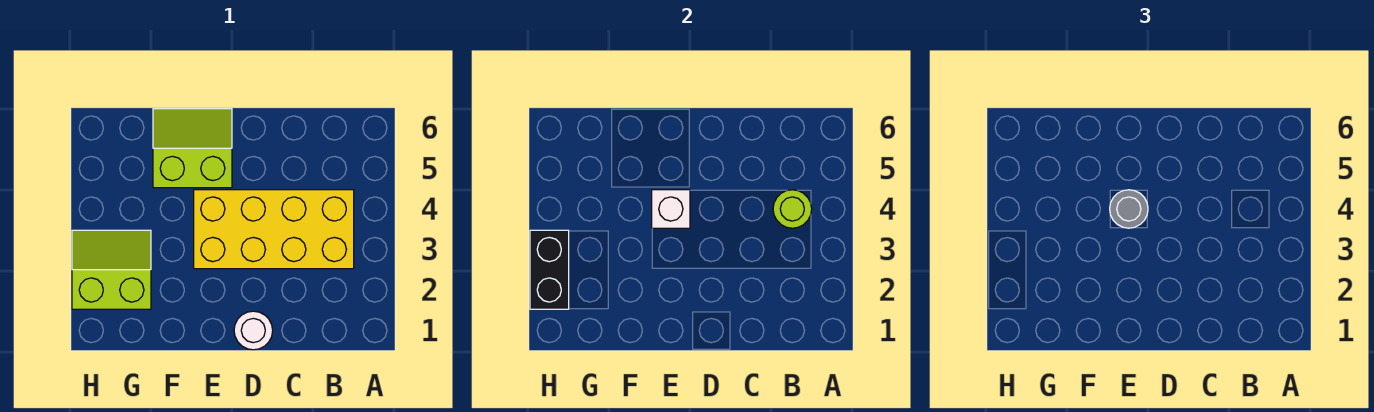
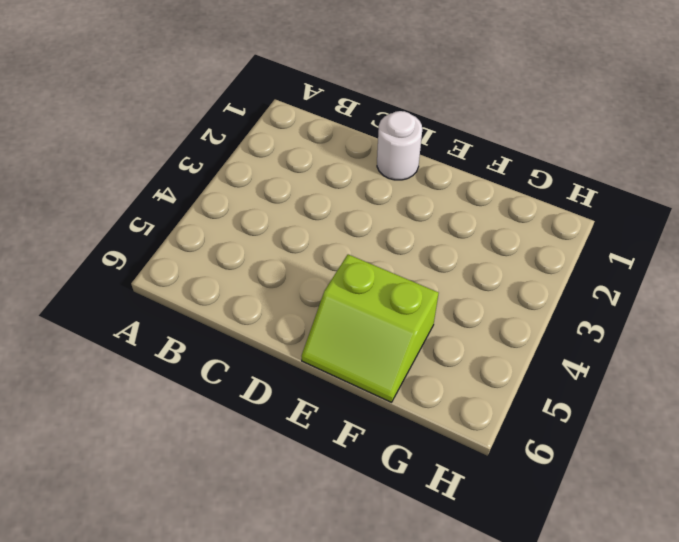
none -> yellow 2x4 brick [194,190,354,269]
none -> lime 2x2 slope [72,230,151,309]

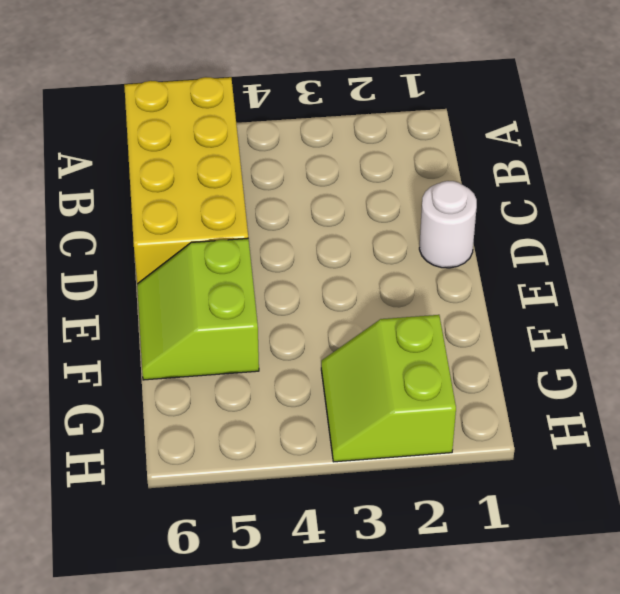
yellow 2x4 brick [124,77,248,284] -> yellow 2x4 brick moved to [194,190,354,269]
none -> lime 1x1 round brick [773,190,812,228]
none -> white 1x1 brick [652,190,690,228]

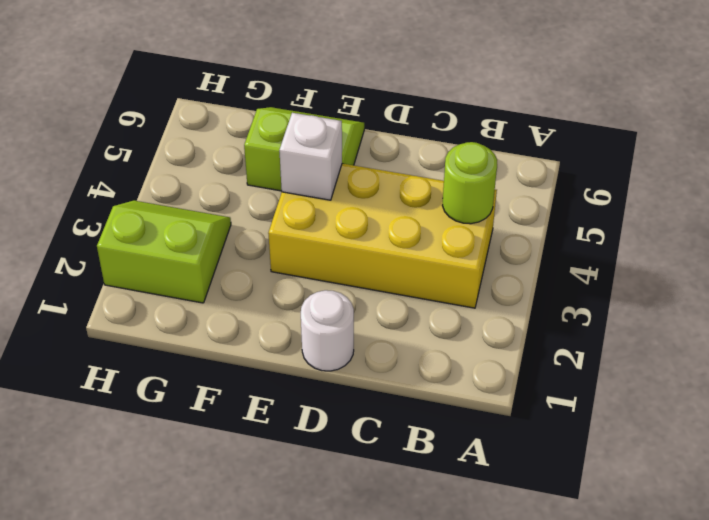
none -> black 1x2 brick [530,230,569,309]
none -> grey 1x1 round brick [1110,190,1148,228]

